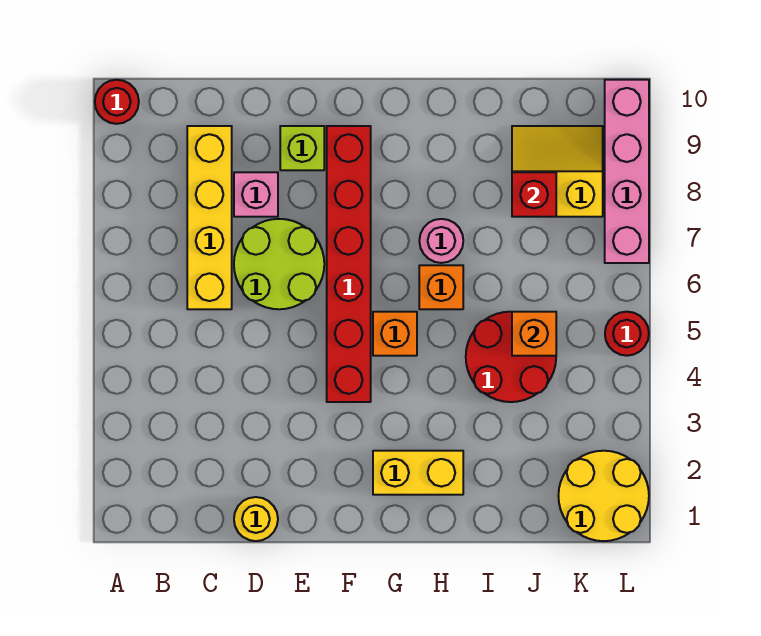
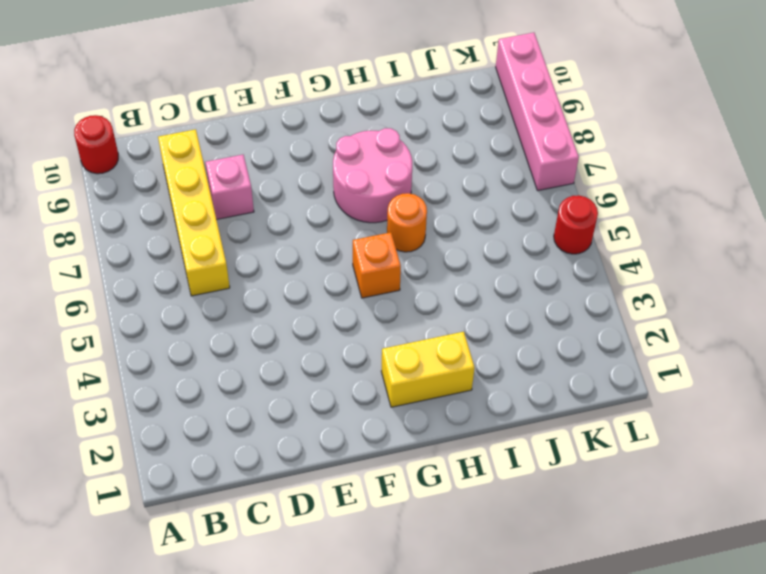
pink 2x2 round brick [333,128,412,223] -> pink 1x1 round brick [419,219,463,263]
orange 1x1 round brick [387,193,427,252] -> orange 1x1 brick [419,265,463,309]
none -> yellow 1x1 round brick [234,497,278,541]
none -> lime 2x2 round brick [234,219,324,309]
none -> lime 1x1 brick [280,126,324,170]

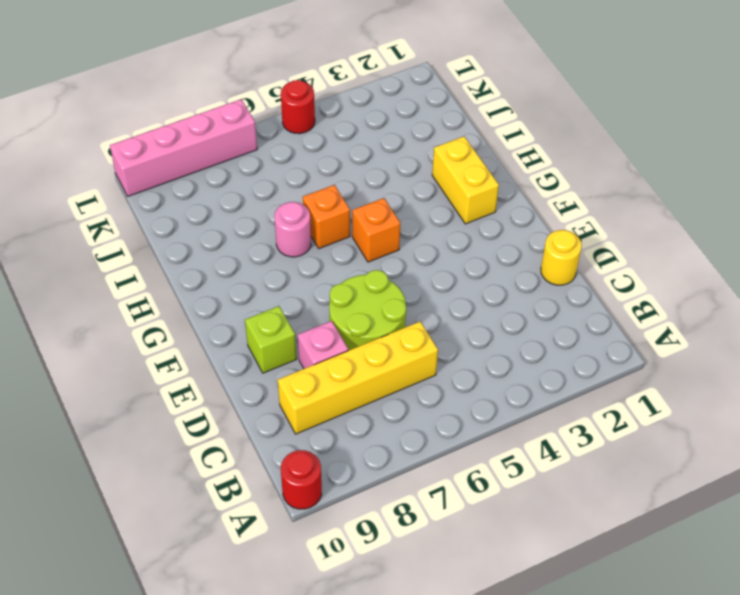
none -> red 1x6 brick [327,126,371,402]
none -> red 2x2 round brick [466,312,556,402]
none -> yellow 2x2 slope [512,126,603,217]

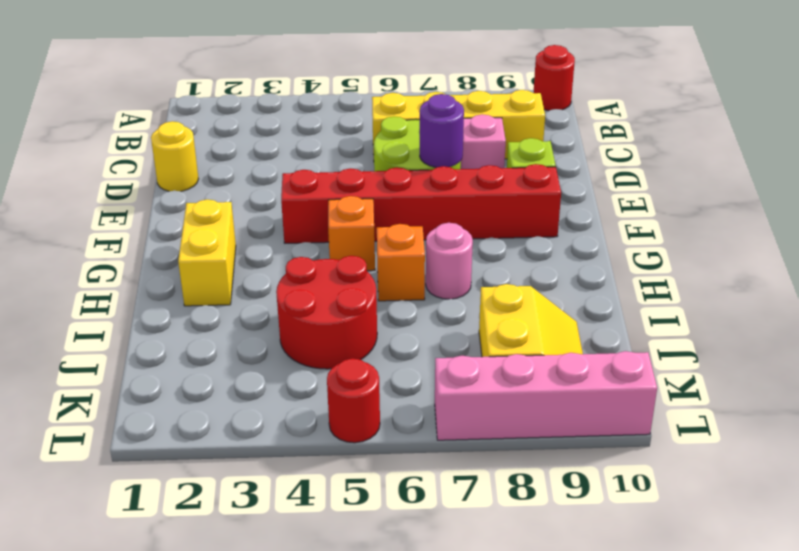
purple 1x1 round brick [420,94,464,167] -> none
none -> yellow 2x2 round brick [558,451,649,541]
none -> orange 1x1 brick [512,312,556,356]
none -> red 1x1 brick [512,172,556,217]

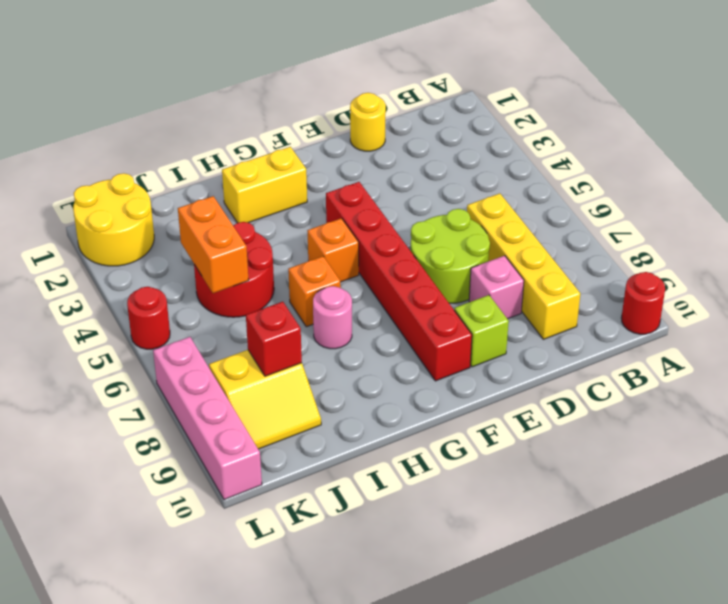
orange 1x2 brick [178,196,249,293] -> orange 1x1 brick [512,312,556,356]

